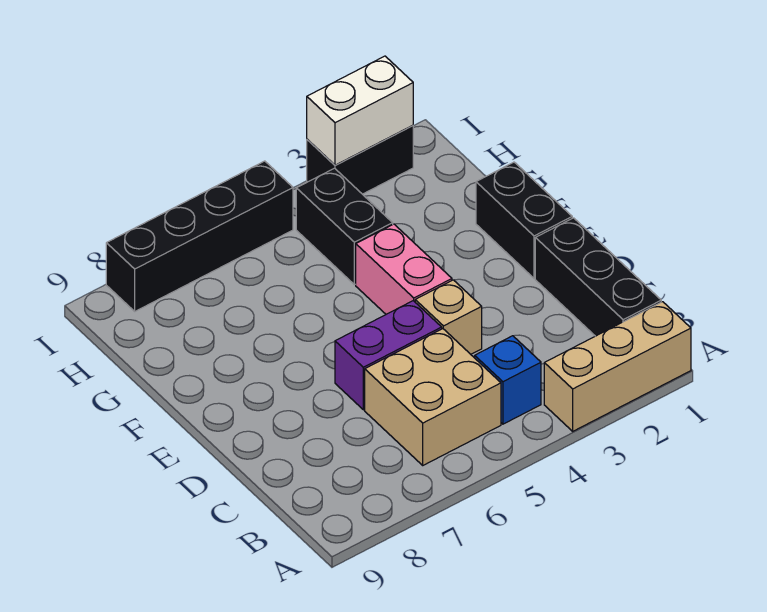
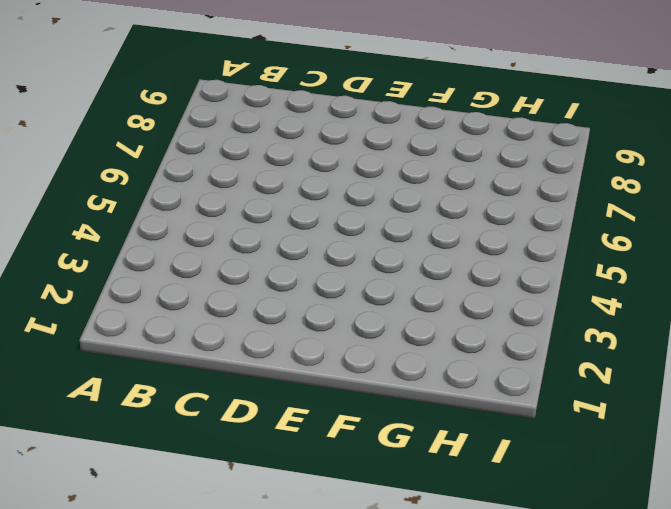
none -> tan 1x3 brick [544,302,691,431]
none -> black 1x3 brick [535,218,661,336]
none -> blue 1x1 brick [475,336,541,424]

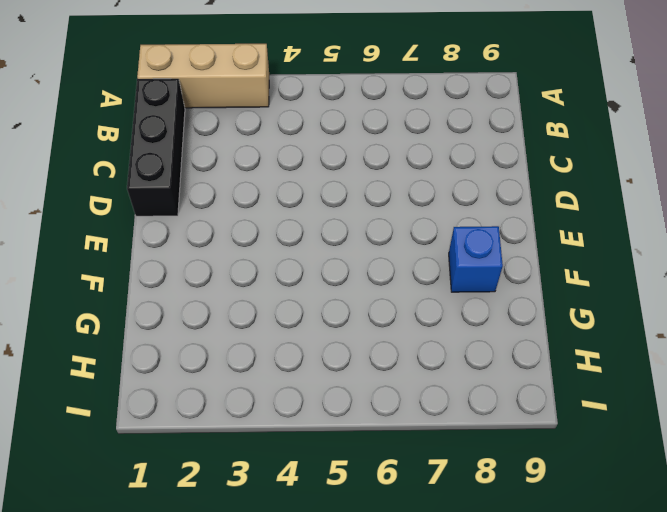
blue 1x1 brick [449,226,503,292] -> blue 1x1 brick moved to [475,336,541,424]
none -> tan 2x2 brick [365,329,501,465]
none -> tan 1x1 brick [415,280,482,354]
none -> purple 1x2 brick [335,301,442,410]

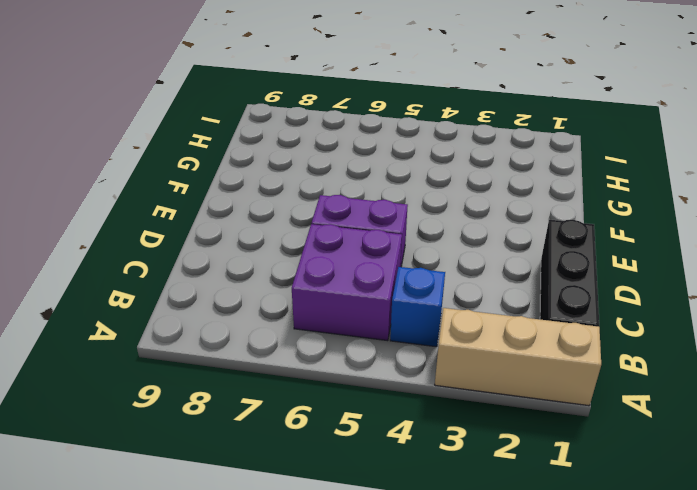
purple 2x2 brick [292,224,402,341] -> tan 2x2 brick [365,329,501,465]
none -> tan 1x1 brick [415,280,482,354]
none -> black 1x2 brick [476,162,572,278]
none -> pink 1x2 brick [356,224,452,314]

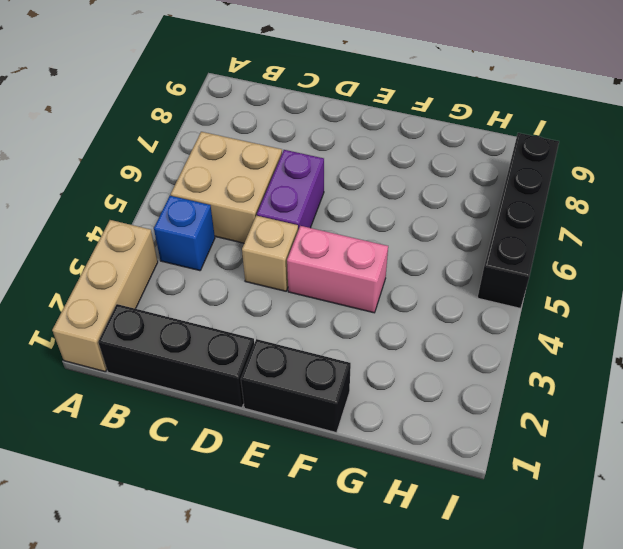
none -> black 1x2 brick [296,168,393,285]
none -> black 1x2 brick [307,125,413,194]
none -> white 1x2 brick [307,56,413,165]

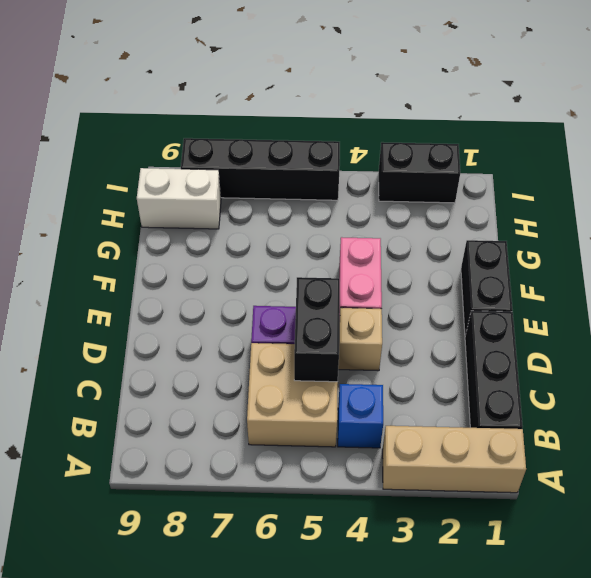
black 1x2 brick [294,277,340,382] -> black 1x2 brick moved to [296,168,393,285]
white 1x2 brick [137,168,221,229] -> white 1x2 brick moved to [307,56,413,165]

